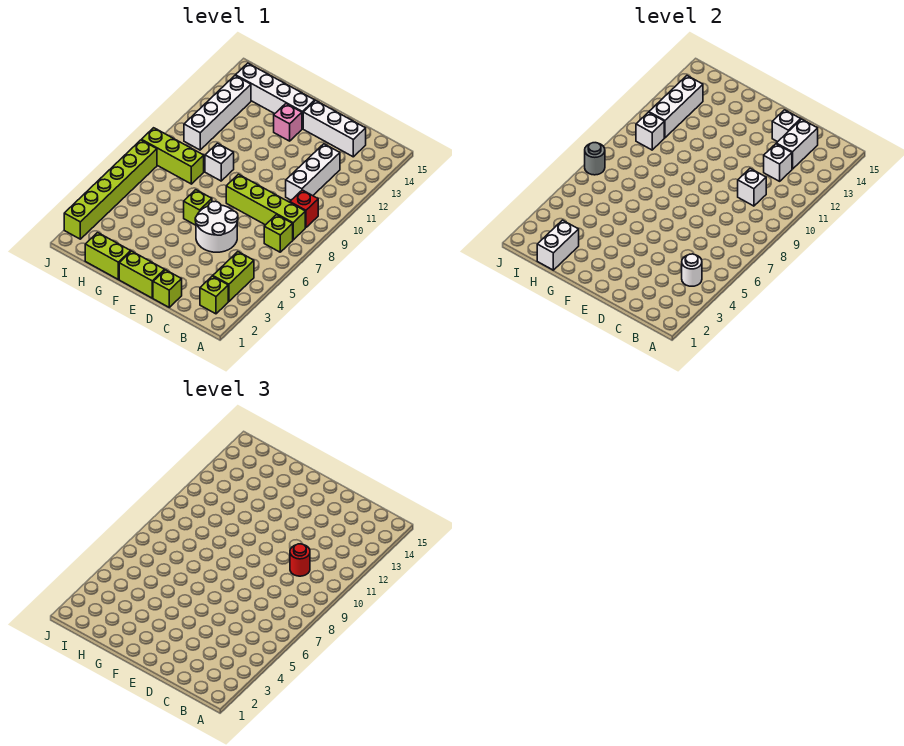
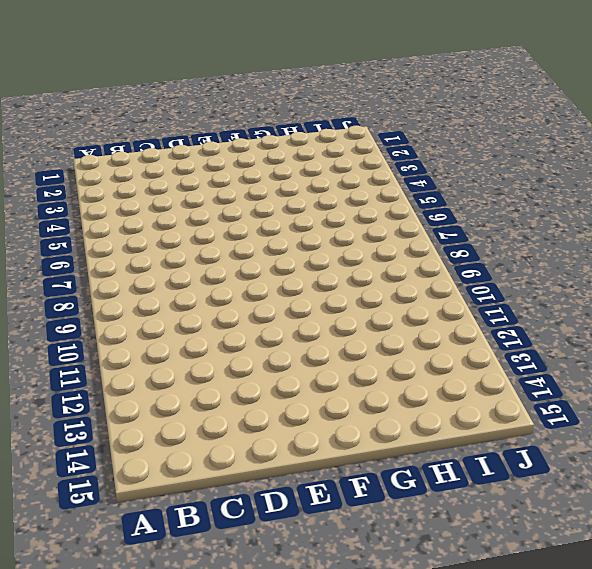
none -> lime 1x1 brick [200,276,228,314]
none -> lime 1x2 brick [213,252,254,302]
none -> lime 1x1 brick [264,215,293,252]

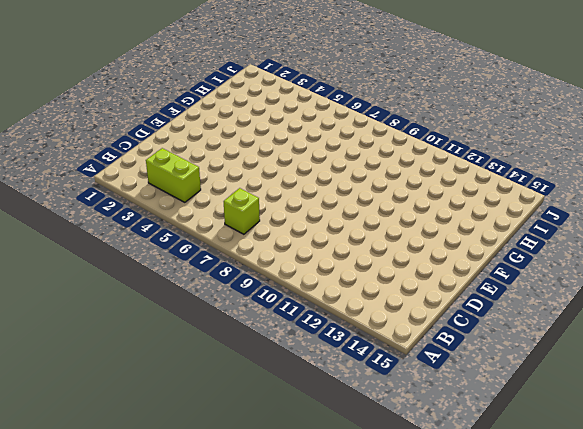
none -> lime 1x1 brick [200,276,228,314]
none -> lime 1x4 brick [226,174,305,240]
none -> red 1x1 brick [290,190,318,228]

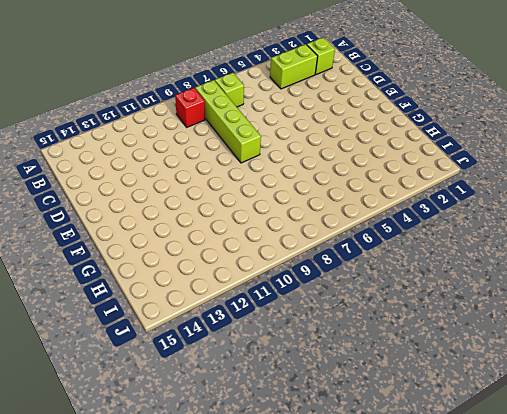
none -> white 1x3 brick [286,144,340,200]
none -> white 1x3 brick [303,101,366,157]
none -> lime 1x1 brick [153,270,182,307]

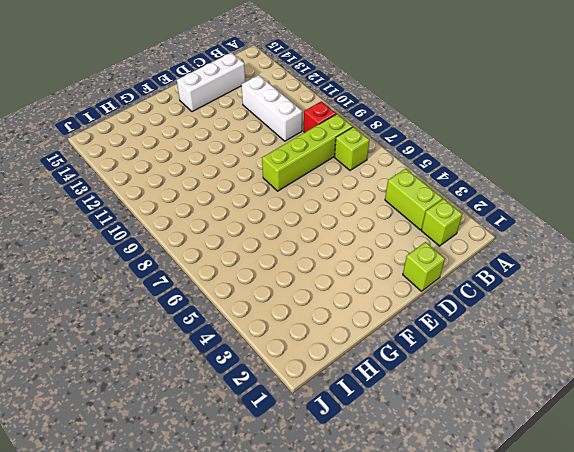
none -> white 2x2 round brick [195,201,238,252]
none -> lime 1x2 brick [119,251,165,298]
none -> lime 1x1 brick [184,190,212,225]

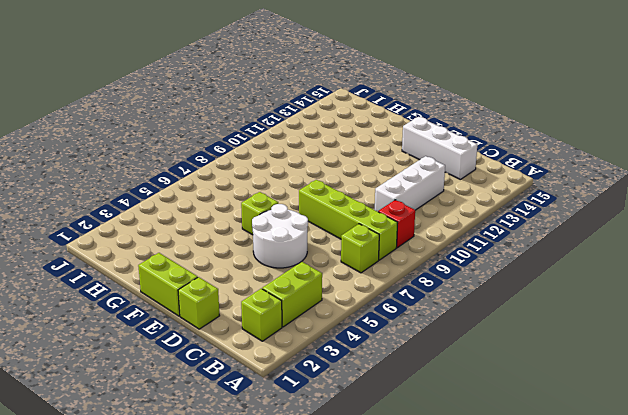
none -> pink 1x1 brick [274,104,302,141]
none -> white 1x4 brick [236,63,315,129]
none -> lime 1x2 brick [85,233,131,279]

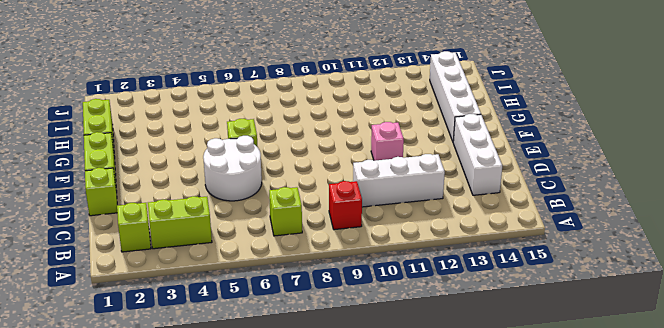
pink 1x1 brick [371,122,404,161] -> pink 1x1 brick moved to [274,104,302,141]
none -> lime 1x4 brick [226,174,305,240]
none -> white 1x1 brick [205,143,234,181]
none -> lime 1x3 brick [142,128,204,184]

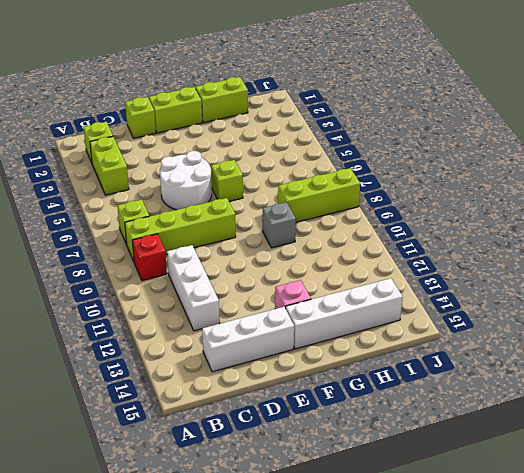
grey 1x1 brick [263,202,296,248] -> white 1x1 brick [205,143,234,181]
none -> white 1x4 brick [184,76,251,150]
none -> lime 1x6 brick [64,140,157,239]
none -> white 1x1 round brick [682,254,702,286]

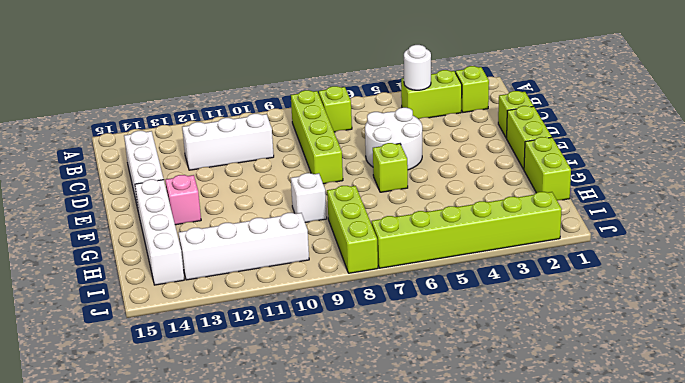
none -> red 1x1 brick [290,190,318,228]
none -> white 1x1 brick [738,169,766,206]
none -> white 1x1 brick [764,144,792,181]

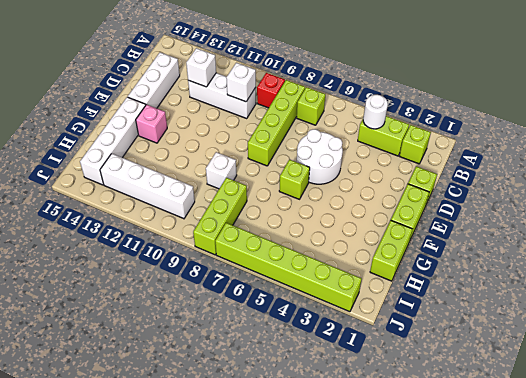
none -> white 1x2 brick [776,119,818,169]
none -> white 1x1 brick [772,110,801,142]
none -> white 1x2 brick [537,220,579,270]

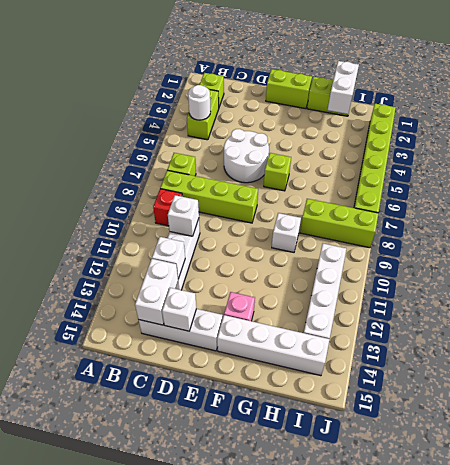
none -> lime 1x1 brick [153,270,182,307]
none -> white 1x1 brick [636,112,664,150]
none -> white 1x3 brick [649,76,703,138]

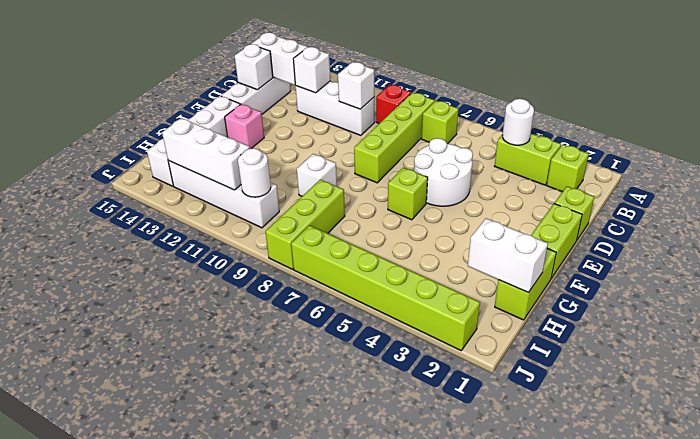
white 1x1 round brick [238,148,271,197] -> white 1x1 brick [636,112,664,150]
none -> grey 1x1 round brick [585,143,605,175]
none -> red 1x1 round brick [290,544,310,576]

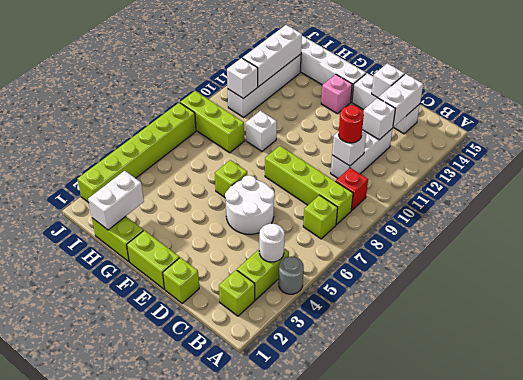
grey 1x1 round brick [279,257,304,294] -> grey 1x1 round brick moved to [585,143,605,175]

